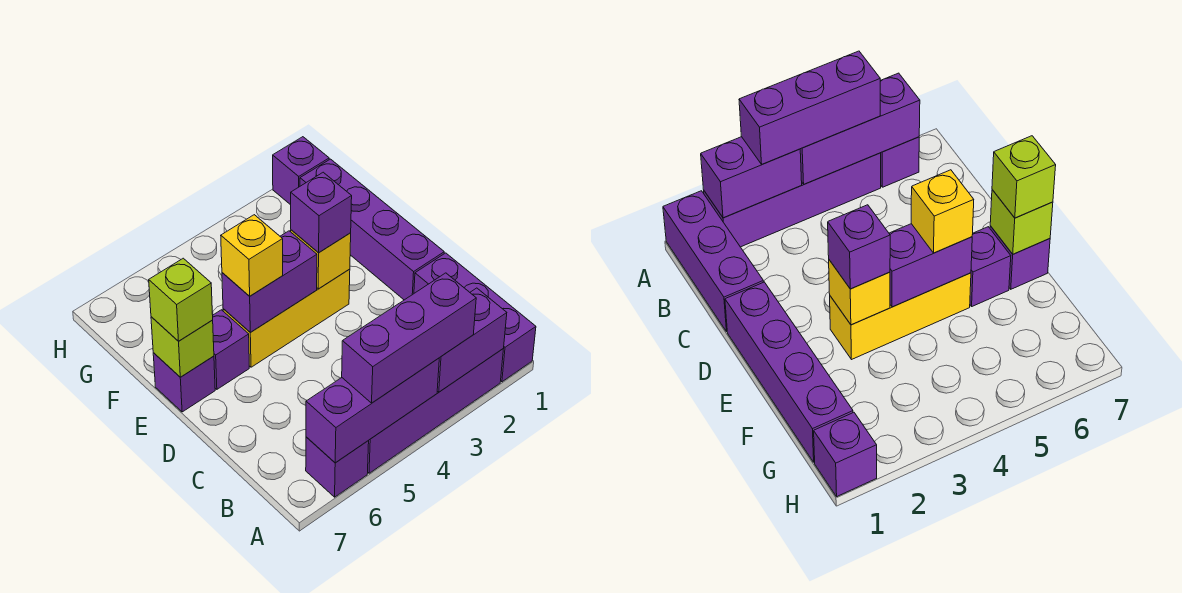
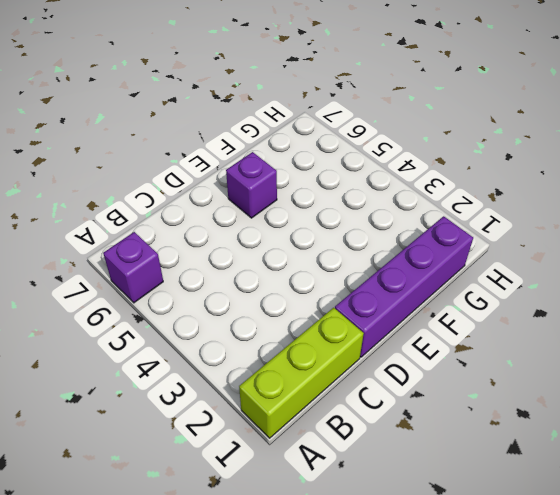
lime 1x3 brick [239,308,364,438] -> purple 1x3 brick [414,253,536,382]
none -> purple 1x4 brick [368,349,503,473]
none -> yellow 1x3 brick [223,269,350,367]
none -> purple 1x1 brick [153,353,215,412]

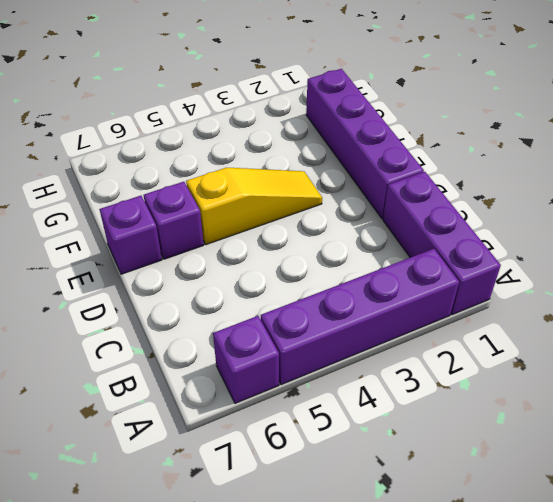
yellow 1x3 slope [186,168,322,245] -> yellow 1x3 brick [223,269,350,367]
none -> purple 1x1 brick [273,137,329,205]
none -> purple 1x2 brick [437,288,507,392]
none -> purple 1x3 brick [306,358,439,463]

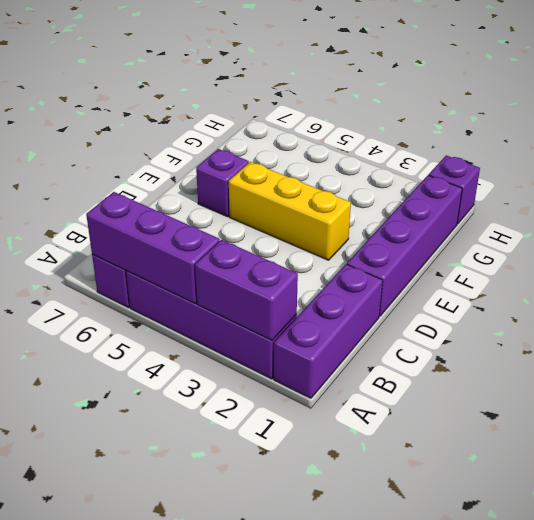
none -> purple 1x1 brick [153,353,215,412]
none -> yellow 1x1 brick [291,230,351,289]
none -> purple 1x2 brick [222,231,317,332]

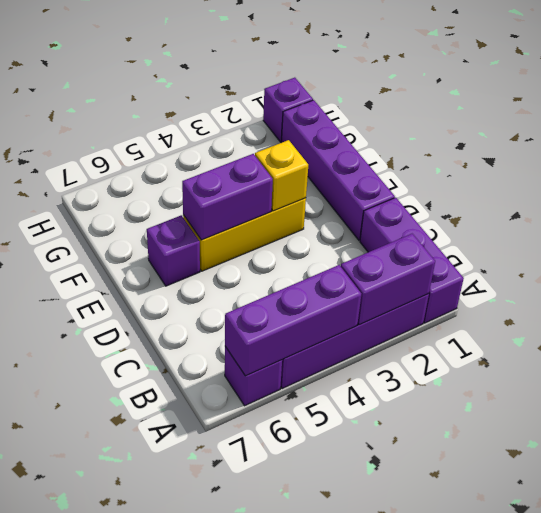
none -> purple 1x1 brick [153,353,215,412]
none -> lime 1x1 brick [151,317,214,377]
none -> purple 1x3 brick [342,273,476,403]

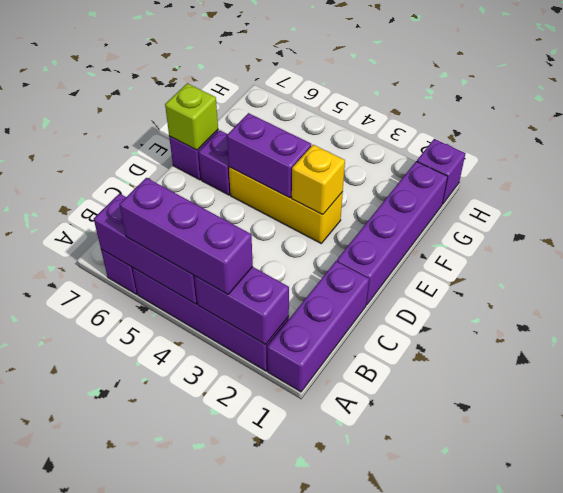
none -> purple 1x1 brick [291,172,352,253]
none -> yellow 1x1 brick [221,215,283,296]
none -> lime 1x1 brick [149,258,213,341]

